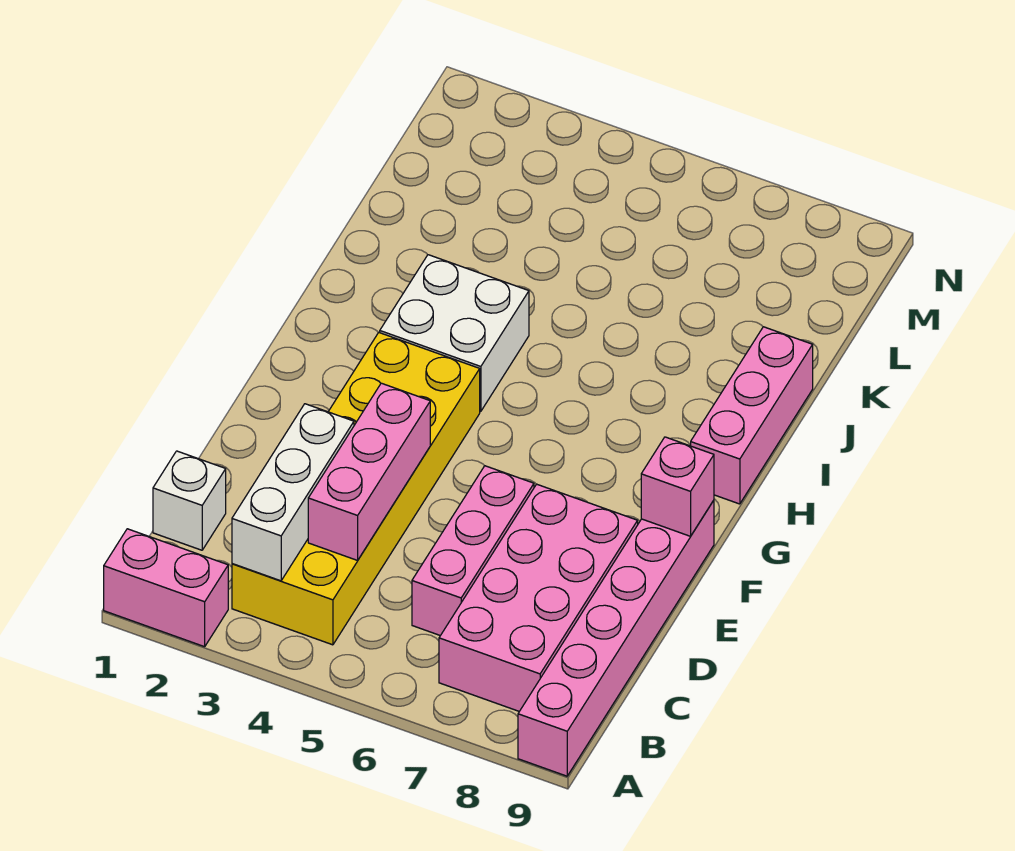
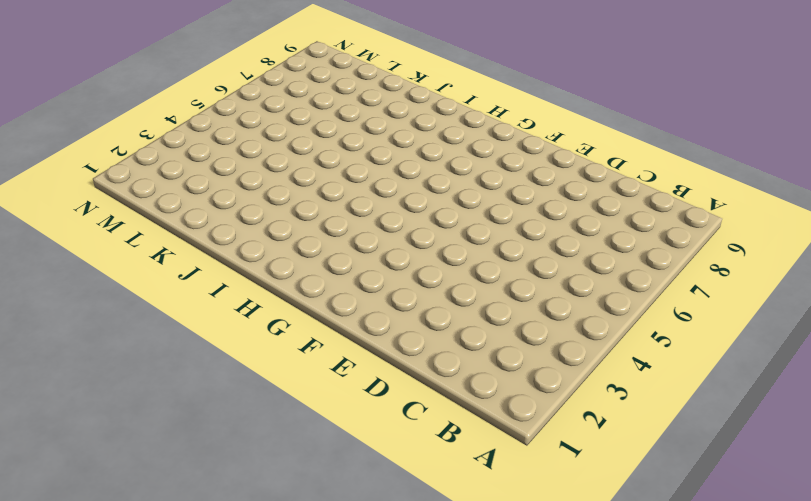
none -> pink 1x2 brick [104,529,228,647]
none -> pink 1x6 brick [518,500,714,776]

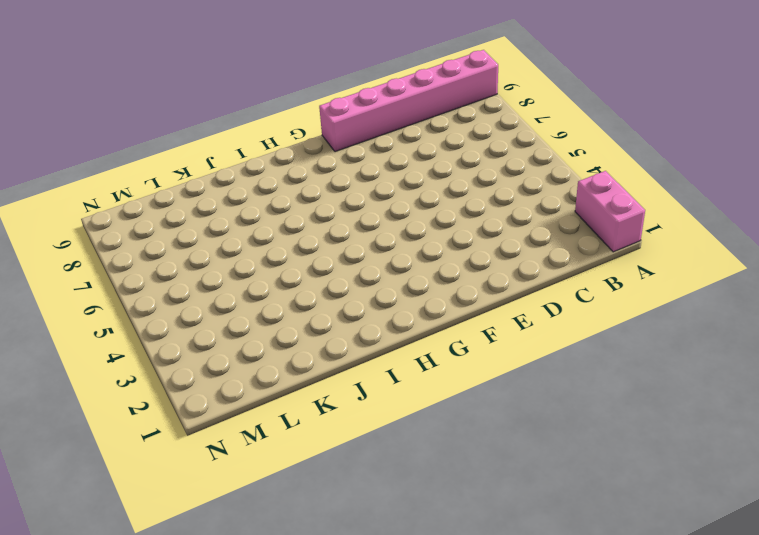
none -> yellow 2x6 brick [232,332,480,645]
none -> pink 2x4 brick [439,484,638,711]

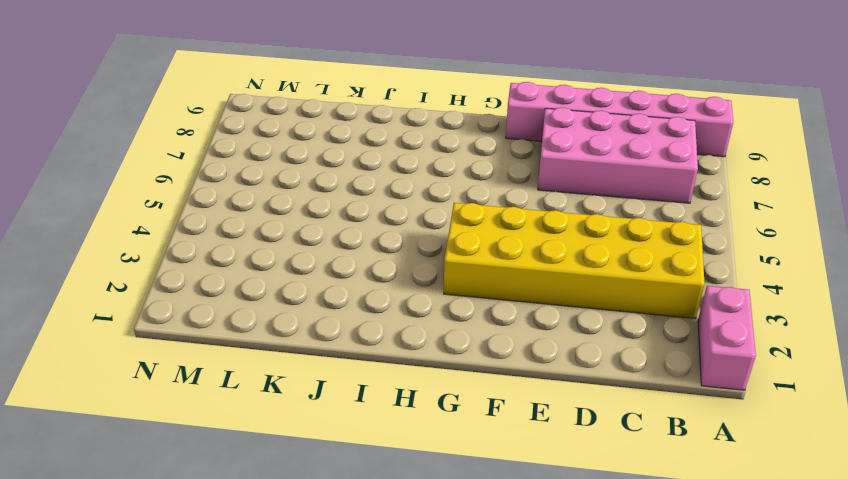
none -> white 1x1 brick [153,451,226,550]
none -> pink 1x3 brick [412,466,534,636]

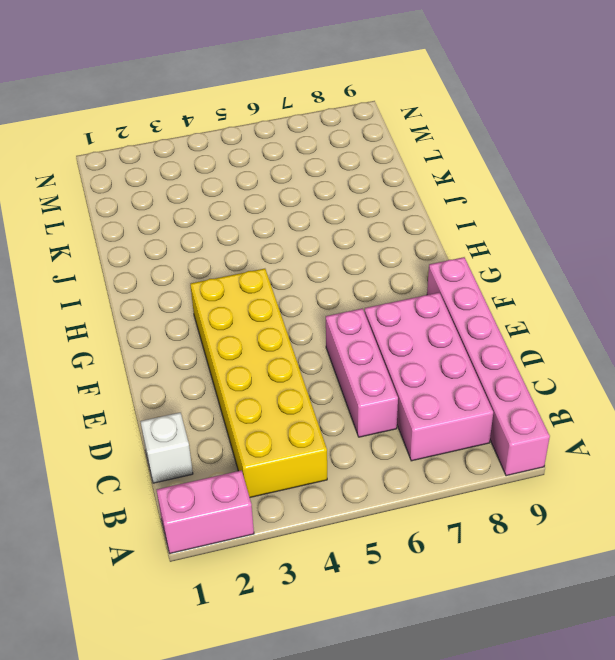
none -> white 2x2 brick [380,255,529,411]
none -> pink 1x3 brick [691,327,813,504]

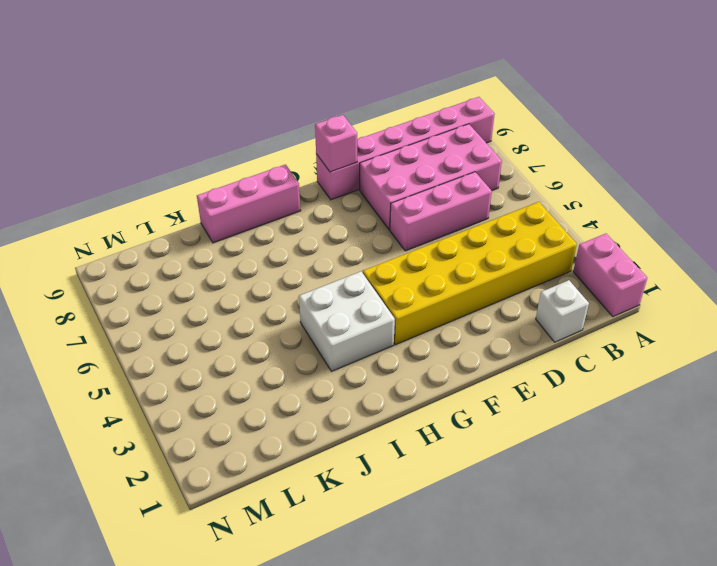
none -> white 1x3 brick [232,404,354,581]
none -> pink 1x3 brick [308,383,430,560]

